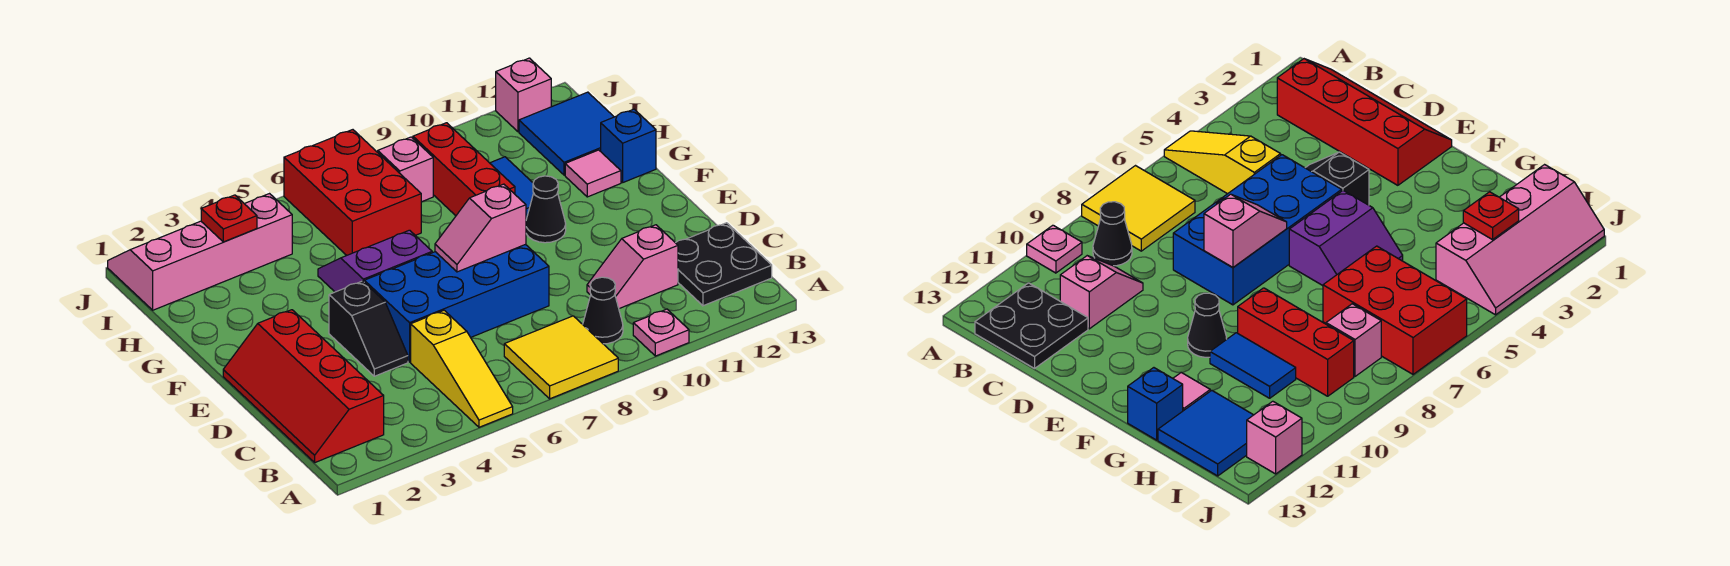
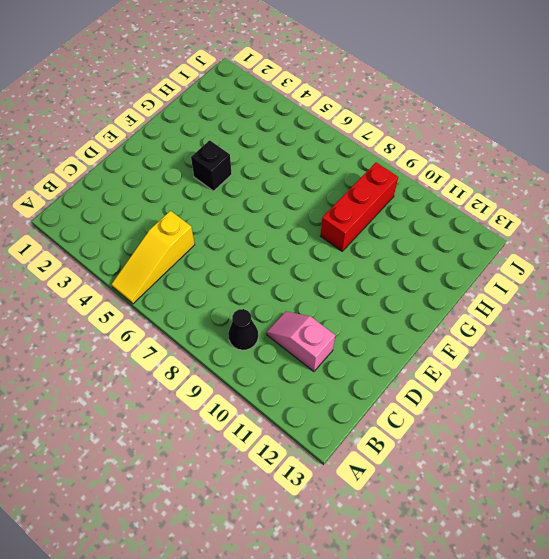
black 1x1 brick [191,140,232,191] -> none
none -> yellow 2x2 tile [504,316,618,399]
none -> pink 1x1 plate [633,309,689,356]
none -> red 2x4 slope [223,310,384,462]

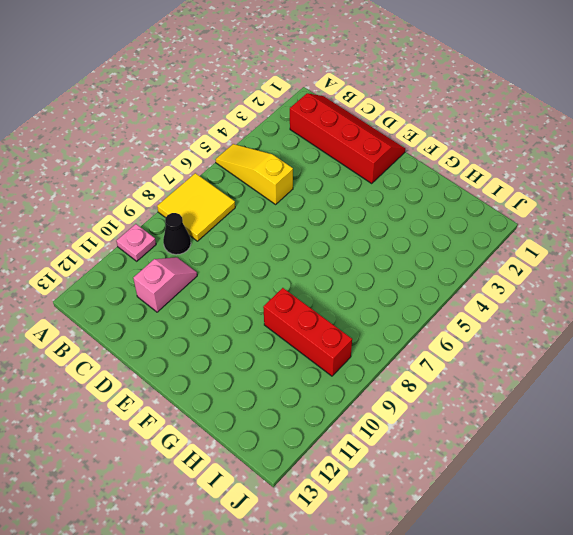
none -> black 2x2 plate [676,223,772,306]
none -> black 1x2 slope [329,281,408,376]
none -> blue 2x4 brick [364,244,549,362]

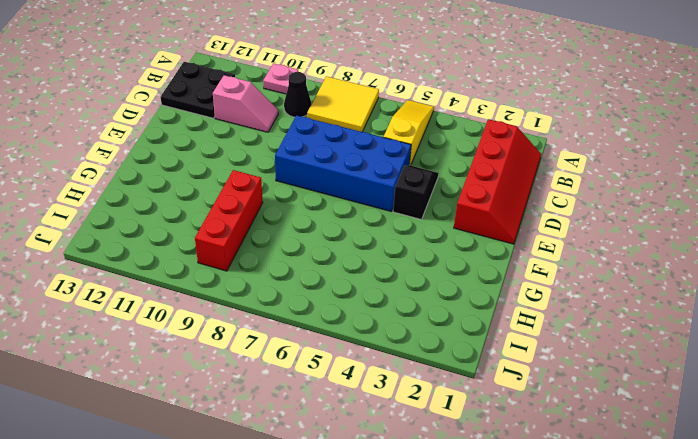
none -> purple 2x2 slope [318,230,432,292]
none -> black 1x1 cone [526,176,566,243]
none -> blue 1x2 tile [490,157,533,219]

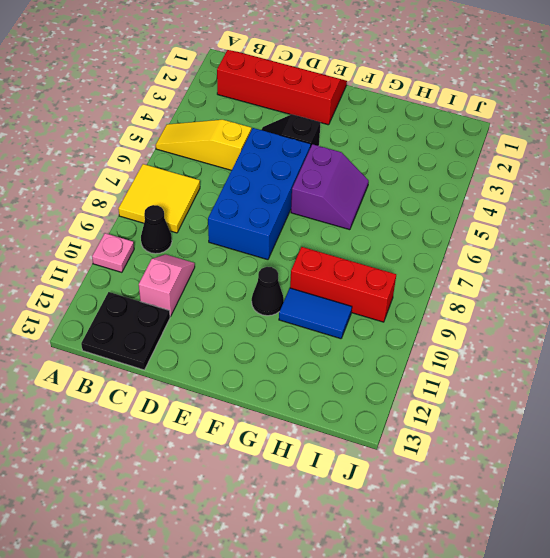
none -> pink 1x1 tile [565,150,621,197]
none -> blue 1x1 brick [601,109,656,182]
none -> red 2x3 brick [284,130,421,255]

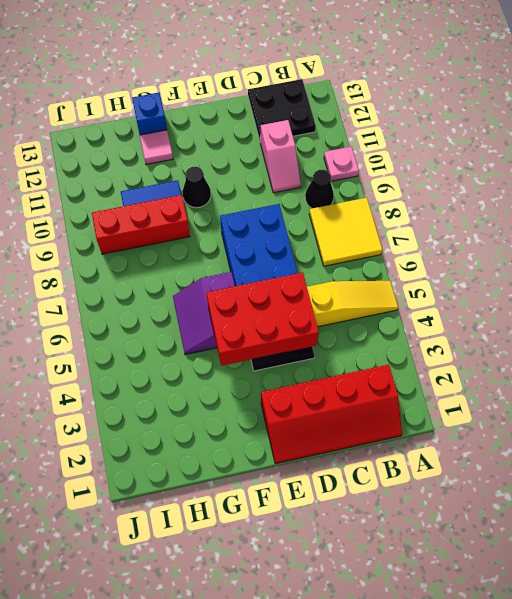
red 2x3 brick [206,273,319,366] -> red 2x3 brick moved to [284,130,421,255]
none -> blue 2x2 tile [519,92,614,175]
none -> pink 2x4 slope [108,194,292,310]
none -> pink 1x1 brick [378,137,433,202]

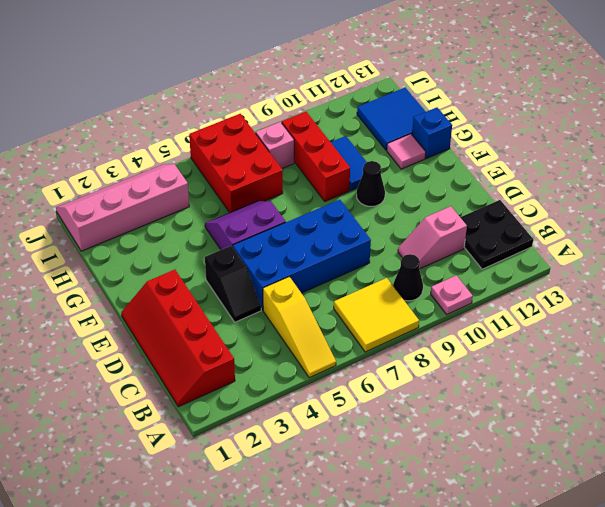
none -> pink 1x1 brick [496,58,551,132]
none -> pink 1x2 slope [435,184,526,272]
none -> red 1x1 plate [201,195,257,242]

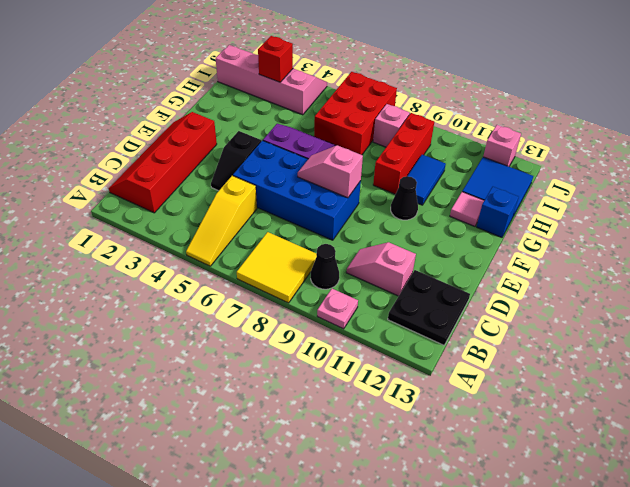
red 1x1 brick [258,36,293,82] -> red 1x1 plate [201,195,257,242]

